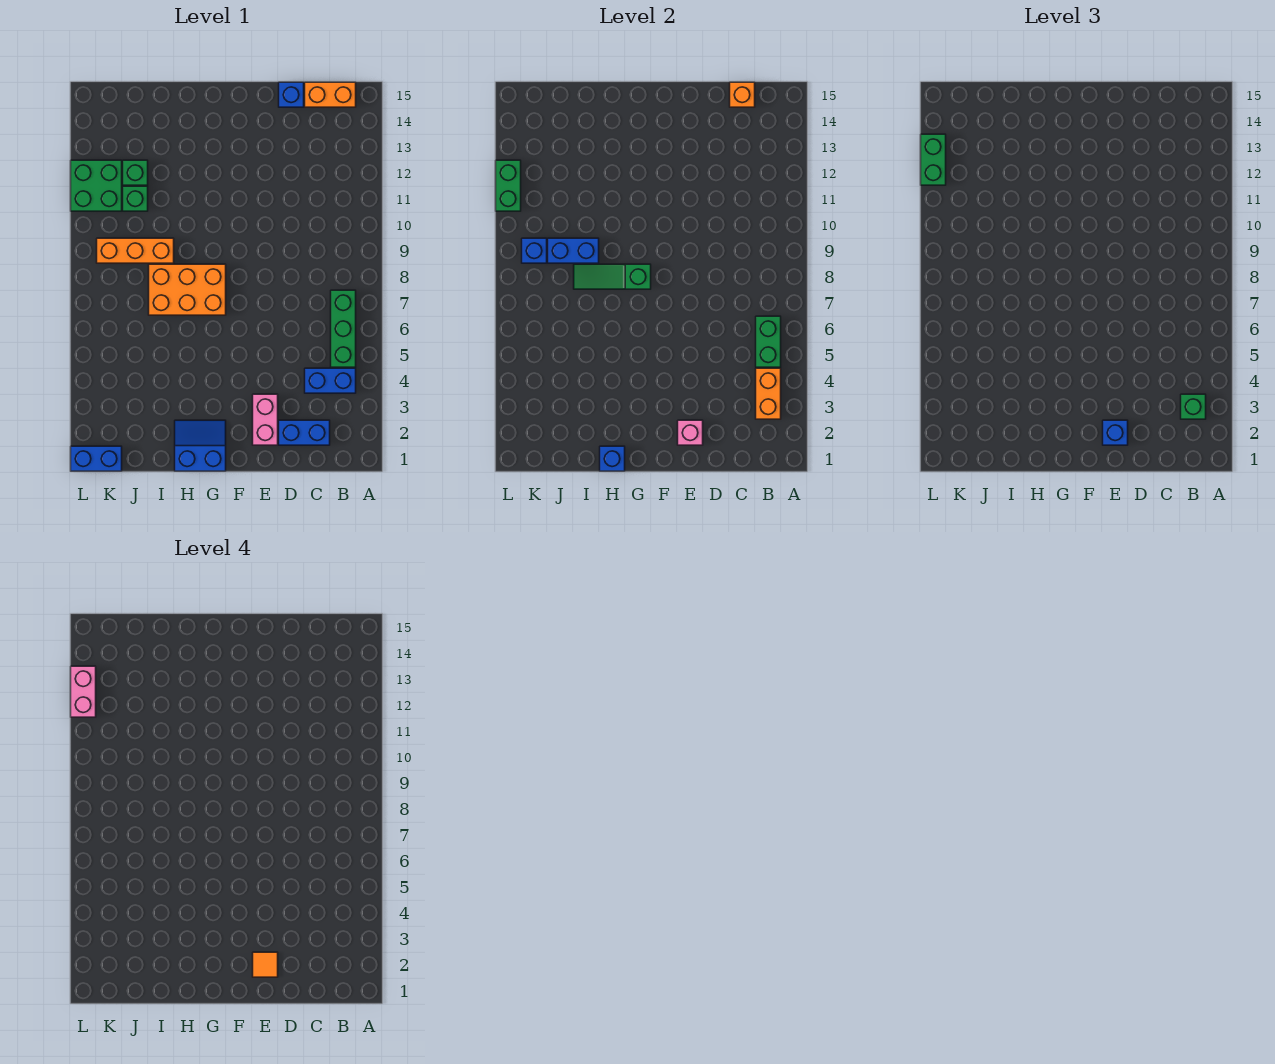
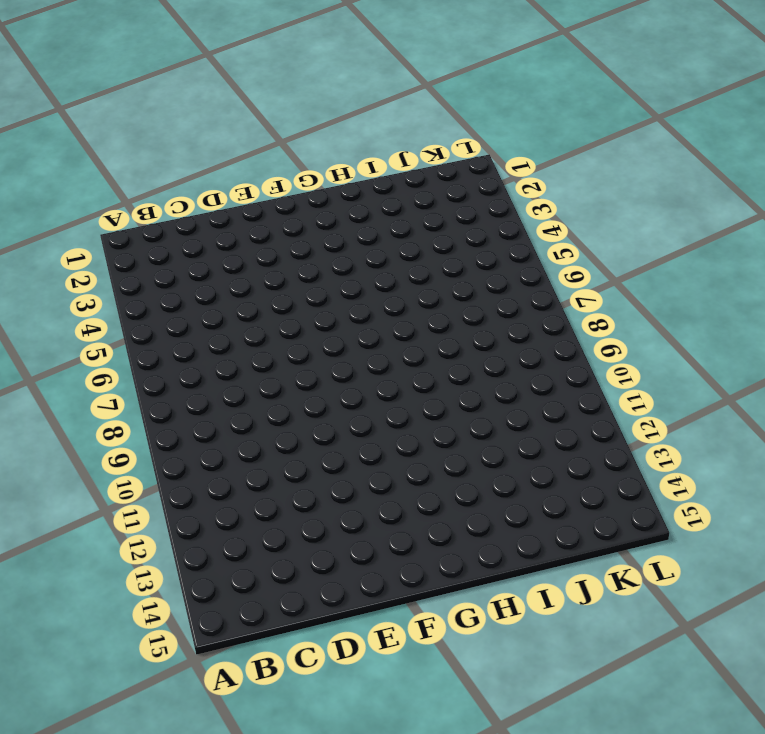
none -> blue 1x2 brick [305,368,356,393]
none -> green 1x3 brick [331,290,356,367]
none -> orange 1x2 brick [305,82,356,107]

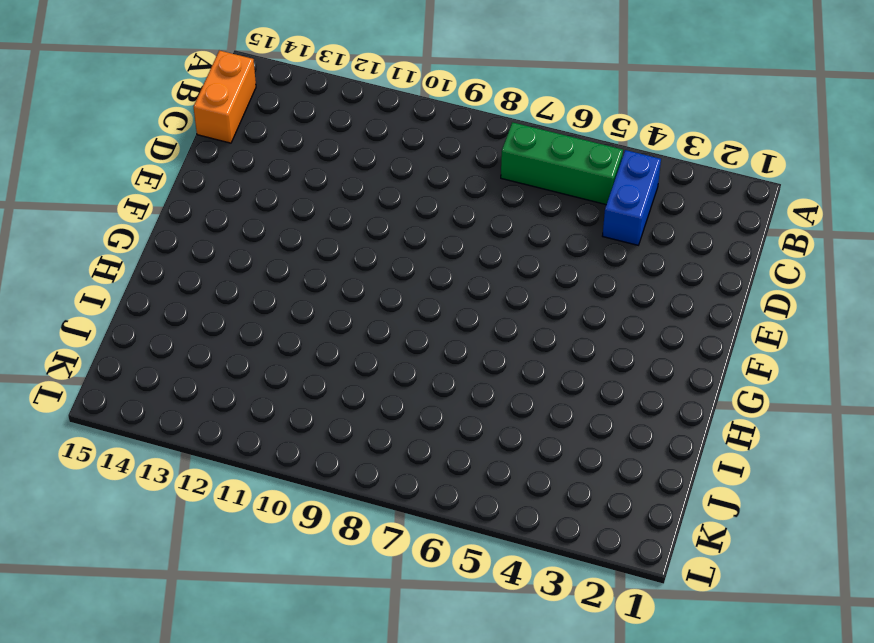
none -> blue 1x2 brick [279,420,330,445]
none -> blue 1x1 brick [279,82,304,107]
none -> pink 1x2 brick [253,394,278,445]

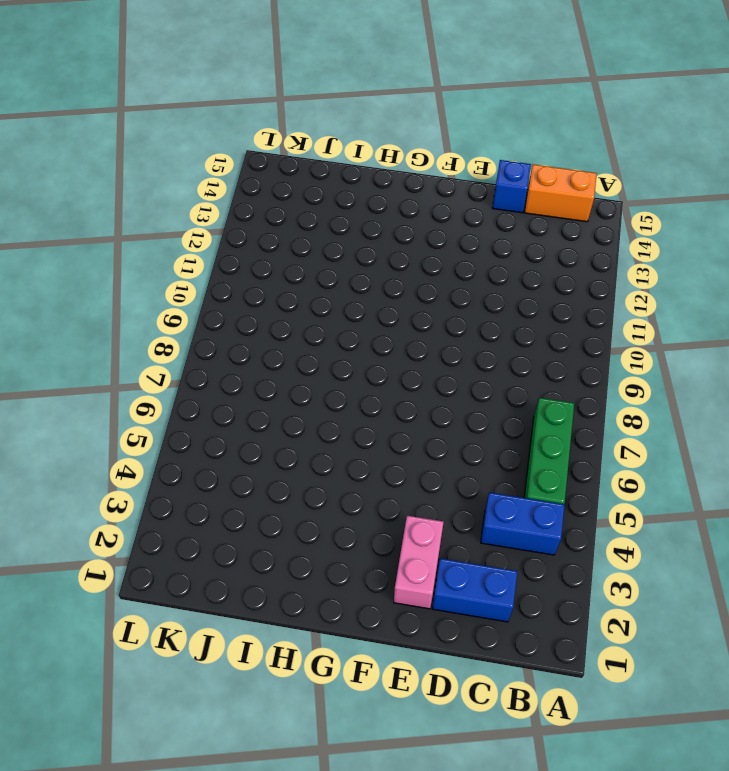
none -> blue 2x2 slope [175,420,226,471]
none -> orange 2x3 brick [149,264,226,315]
none -> orange 1x3 brick [97,238,174,263]

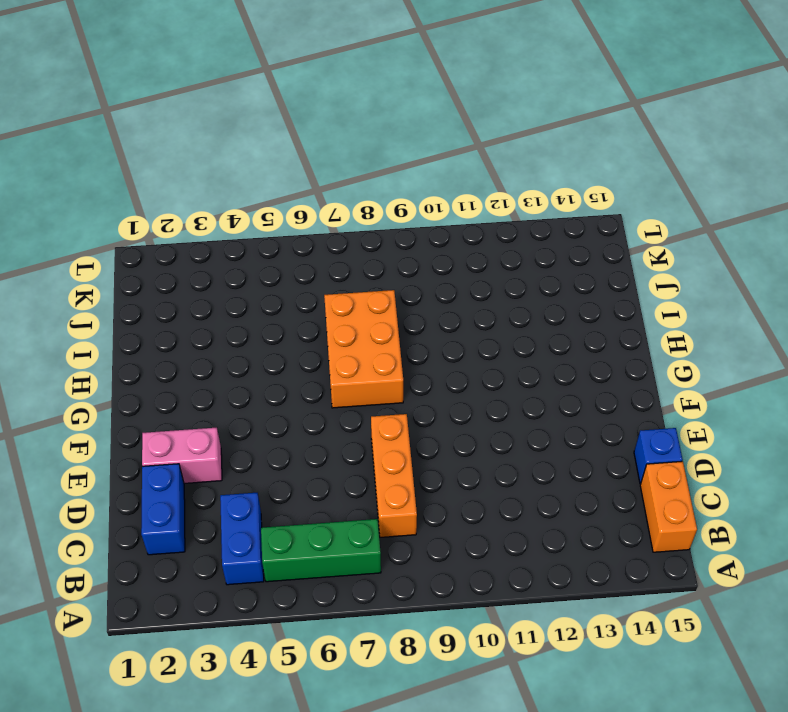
orange 1x3 brick [371,414,417,537] -> orange 1x3 brick moved to [97,238,174,263]
none -> blue 2x2 slope [175,420,226,471]
none -> green 1x1 brick [123,186,148,211]
none -> green 1x1 brick [123,160,148,185]

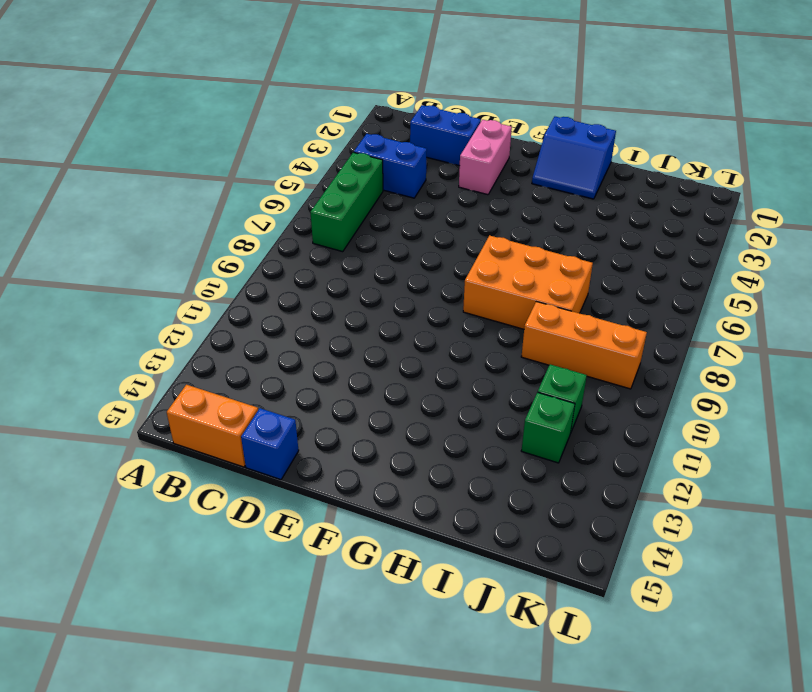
none -> blue 1x2 brick [71,446,122,471]
none -> green 2x2 brick [71,160,122,211]
none -> orange 1x2 brick [756,368,781,419]

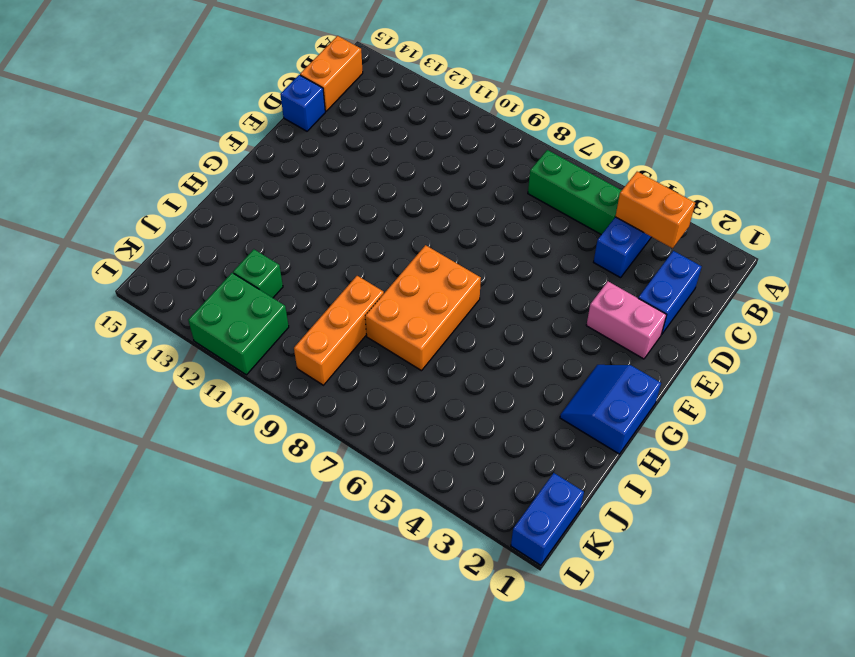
none -> green 1x1 brick [123,186,148,211]
none -> green 1x2 brick [756,316,781,367]
none -> orange 1x1 brick [730,82,755,107]

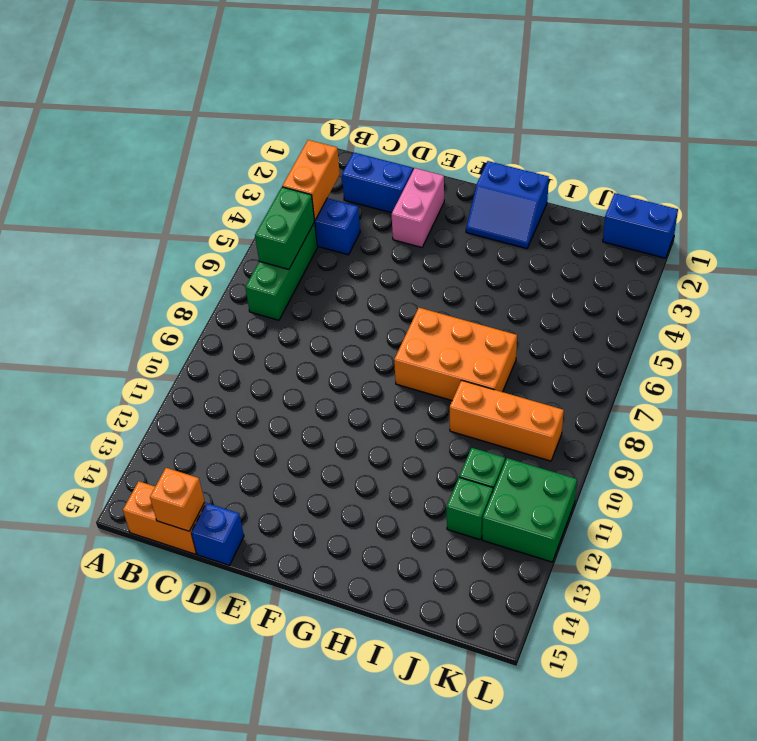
none -> pink 1x1 brick [678,420,703,445]
none -> green 1x3 slope [574,264,651,289]
none -> blue 1x1 brick [600,446,625,471]

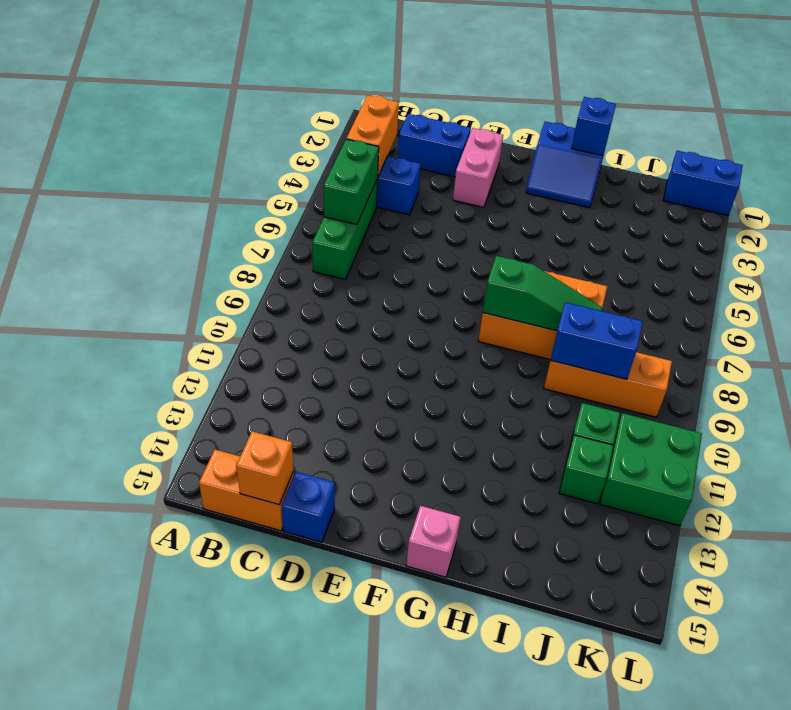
pink 1x1 brick [406,506,461,577] -> pink 1x1 brick moved to [678,420,703,445]
none -> blue 1x1 brick [522,238,547,263]
none -> green 1x2 brick [496,160,521,211]
none -> green 1x1 brick [1181,394,1206,419]

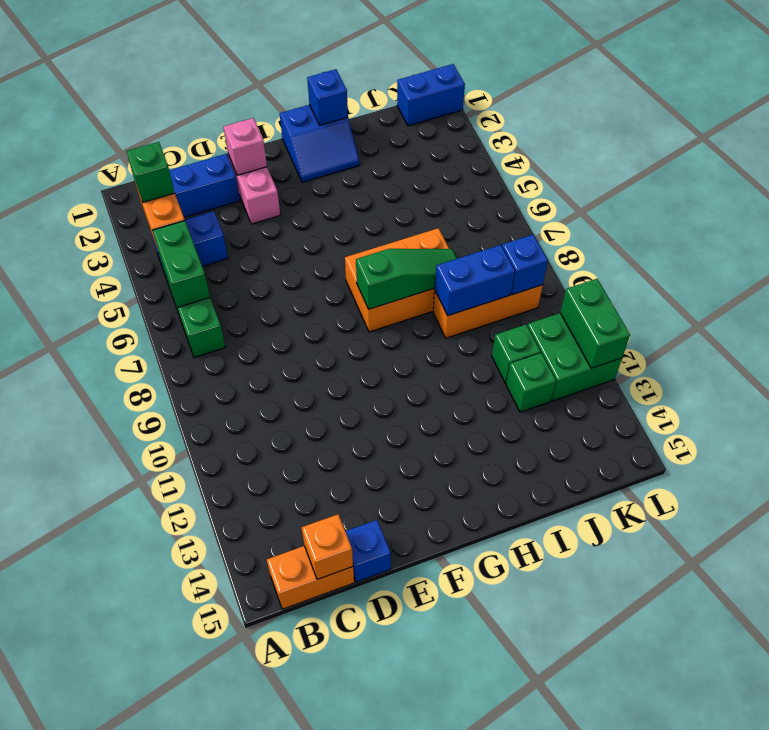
none -> blue 1x1 brick [1103,420,1128,445]
none -> green 1x2 brick [921,134,946,185]
none -> orange 1x1 tile [253,952,278,977]

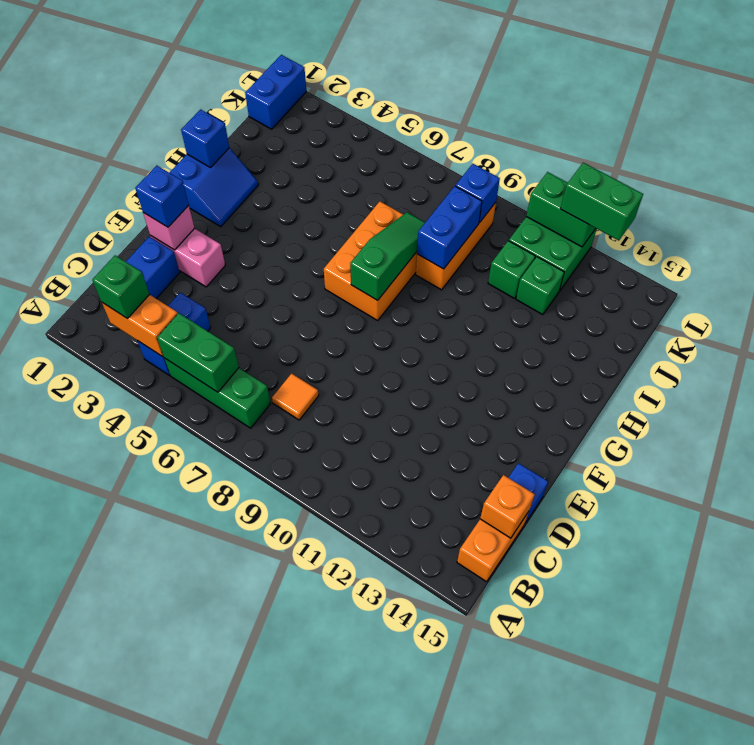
orange 1x1 tile [272,374,319,420] -> orange 1x1 tile moved to [253,952,278,977]
none -> pink 1x2 brick [71,666,96,717]

